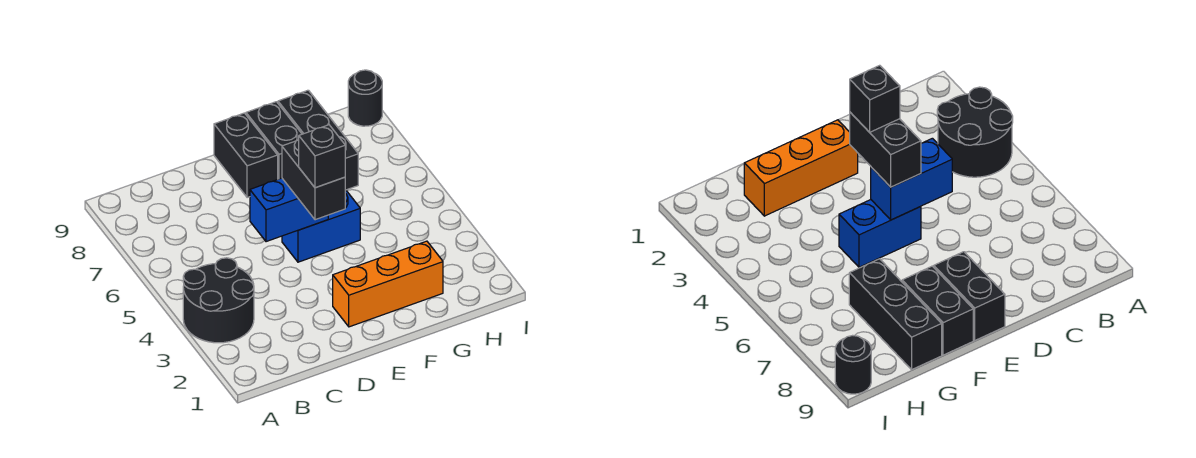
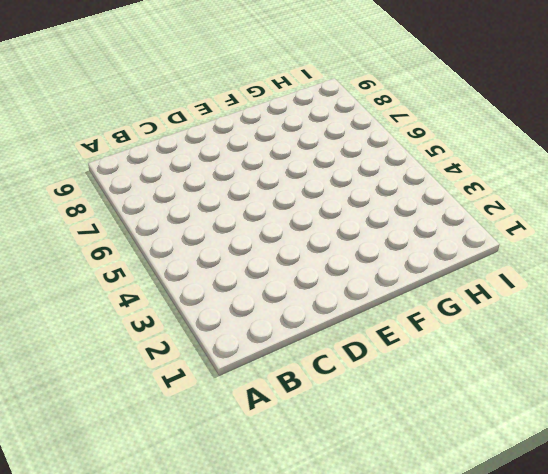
none -> black 2x2 round brick [183,258,254,343]
none -> orange 1x3 brick [333,241,443,327]

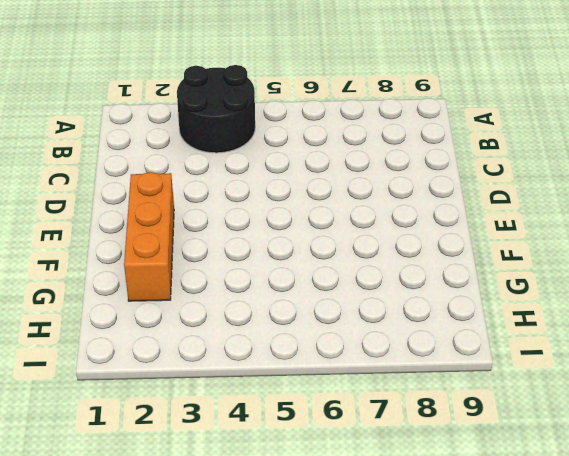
none -> blue 1x2 brick [282,189,360,262]
none -> black 1x2 brick [214,113,278,198]

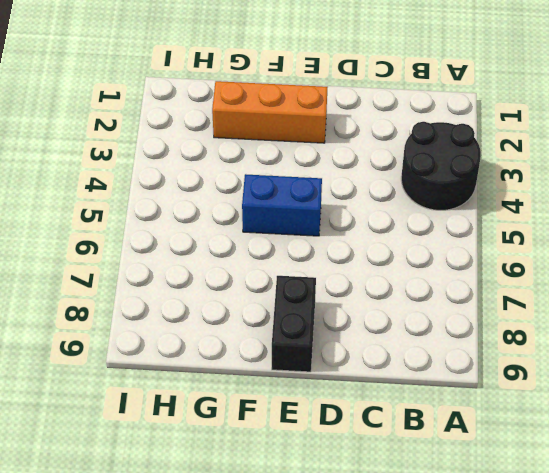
none -> black 1x2 brick [246,102,302,179]
none -> black 1x3 brick [278,90,358,190]

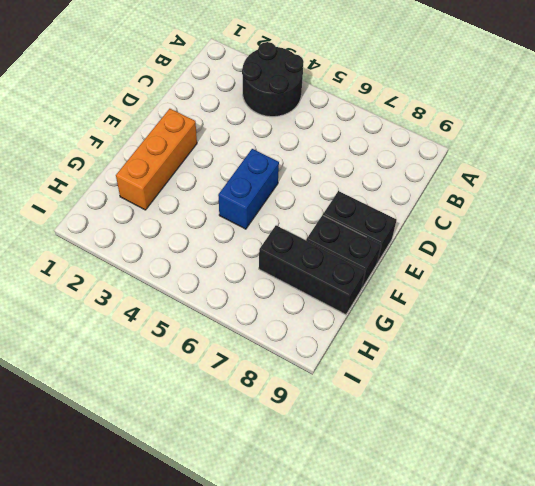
none -> black 1x1 round brick [348,70,382,126]
none -> blue 1x2 brick [250,178,328,242]

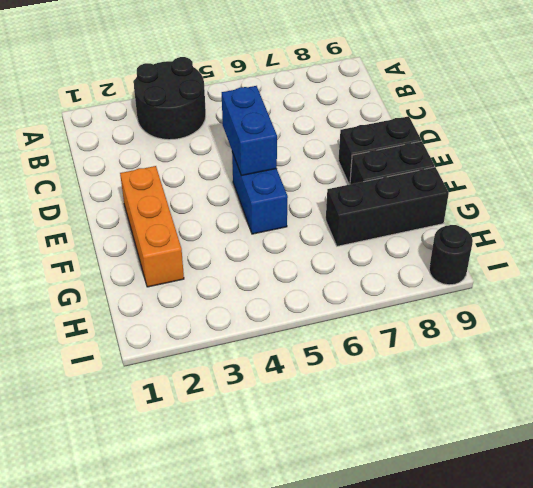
none -> black 1x2 brick [282,140,345,220]
none -> black 1x1 brick [299,125,345,188]

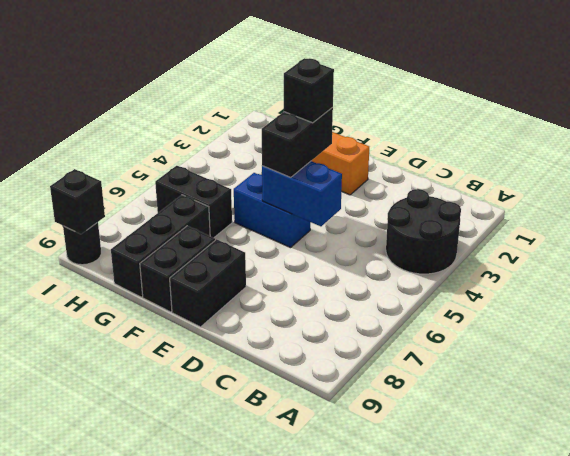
black 1x2 brick [155,166,232,238] -> none
black 1x1 brick [50,169,105,234] -> none

